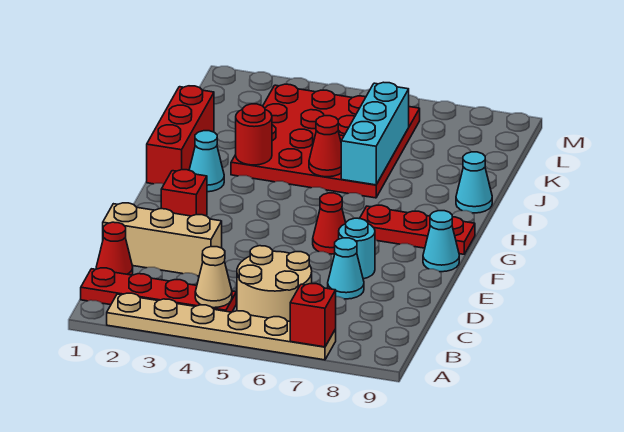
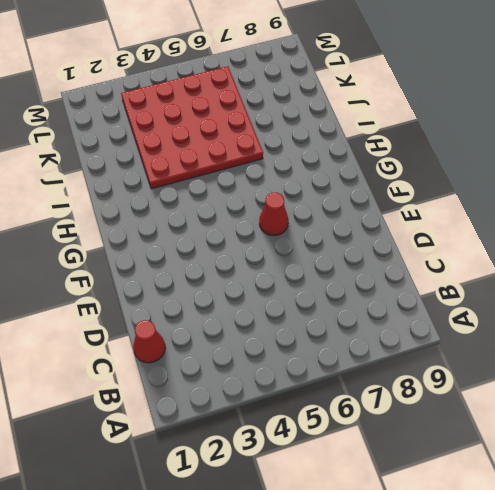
none -> tan 1x6 plate [107,293,336,360]
none -> red 1x4 plate [81,268,236,312]
none -> tan 2x2 round brick [237,246,312,321]

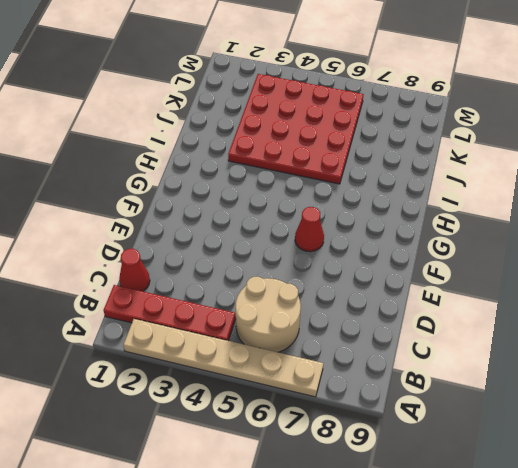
none -> tan 1x3 brick [103,203,222,276]
none -> cyan 1x1 cone [328,238,364,299]
none -> cyan 1x1 round brick [339,218,375,279]

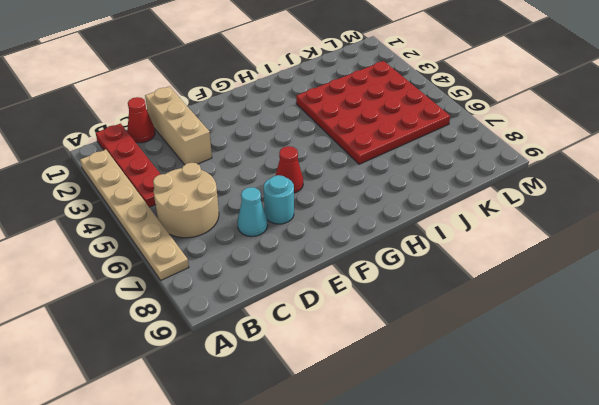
none -> red 1x1 brick [161,170,207,216]
none -> cyan 1x1 cone [423,211,459,272]
none -> red 1x3 plate [360,205,475,254]

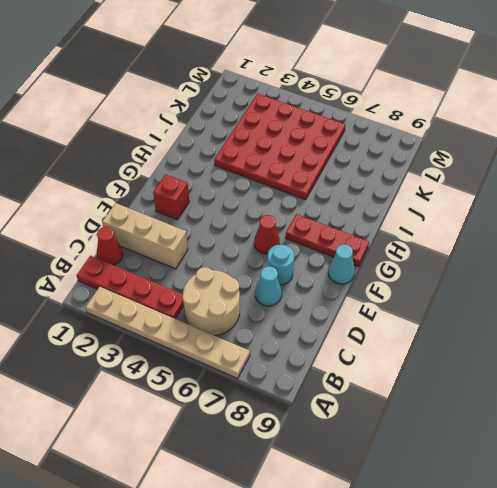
none -> red 1x3 brick [147,86,214,184]
none -> cyan 1x1 cone [189,131,224,192]
none -> cyan 1x1 cone [456,152,492,213]

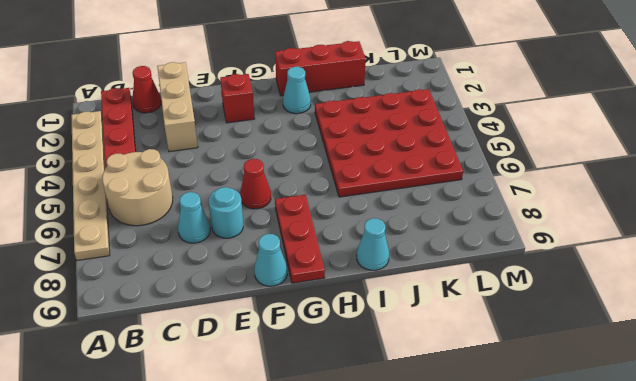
none -> red 1x1 brick [290,284,336,347]
none -> tan 1x1 cone [195,247,232,308]
none -> red 1x1 round brick [236,104,272,165]

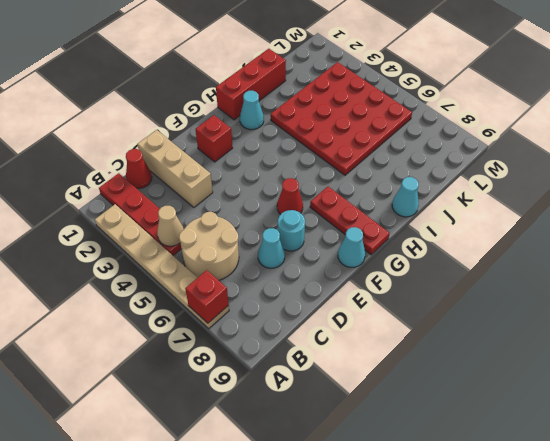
none -> red 1x1 round brick [236,104,272,165]
none -> red 1x1 cone [309,116,341,177]
none -> cyan 1x3 brick [341,82,409,185]

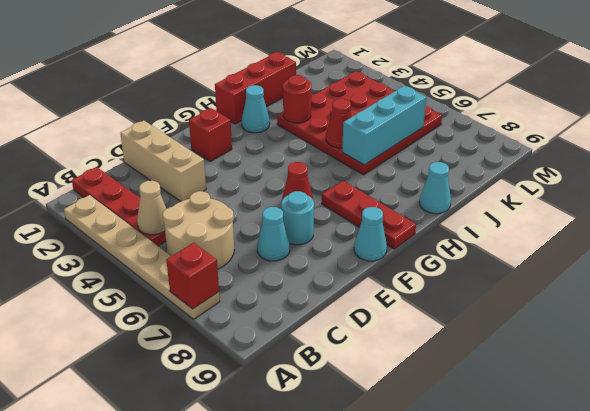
none -> red 1x1 cone [96,222,133,275]

